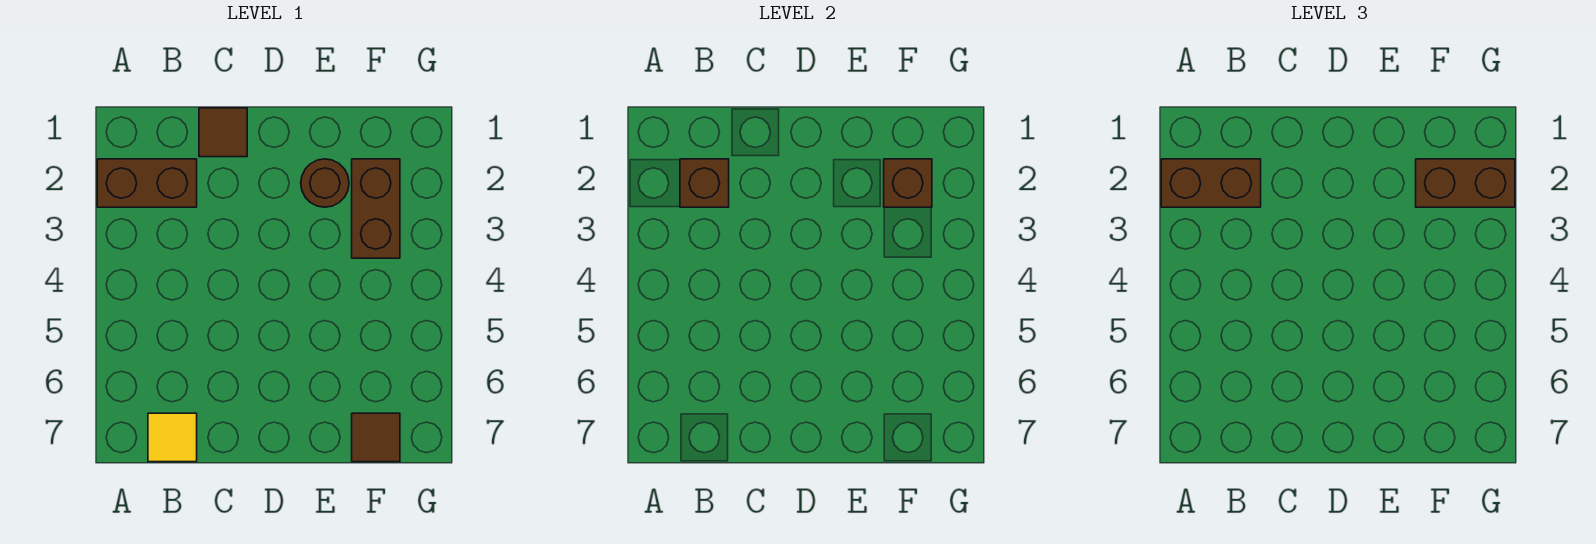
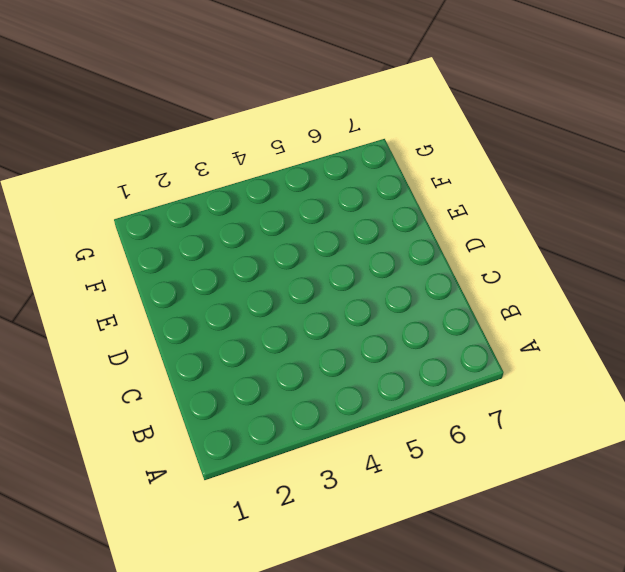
none -> brown 1x2 brick [97,159,197,207]
none -> yellow 1x1 tile [148,413,197,462]

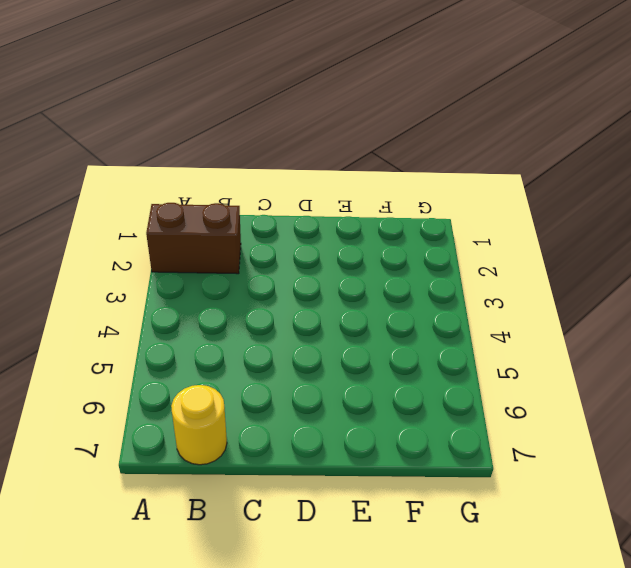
yellow 1x1 round brick [171,385,227,465] -> yellow 1x1 tile [148,413,197,462]
none -> brown 1x1 tile [199,108,247,157]
none -> brown 1x1 round brick [301,159,349,207]

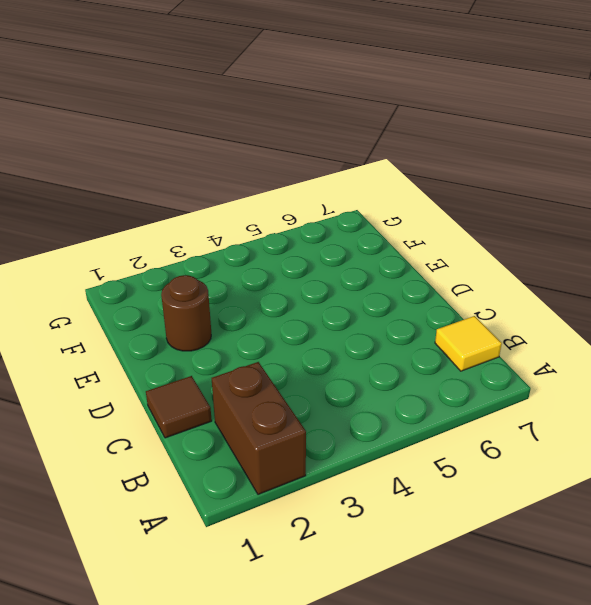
none -> brown 1x2 brick [352,159,400,258]
none -> brown 1x1 tile [352,413,400,462]

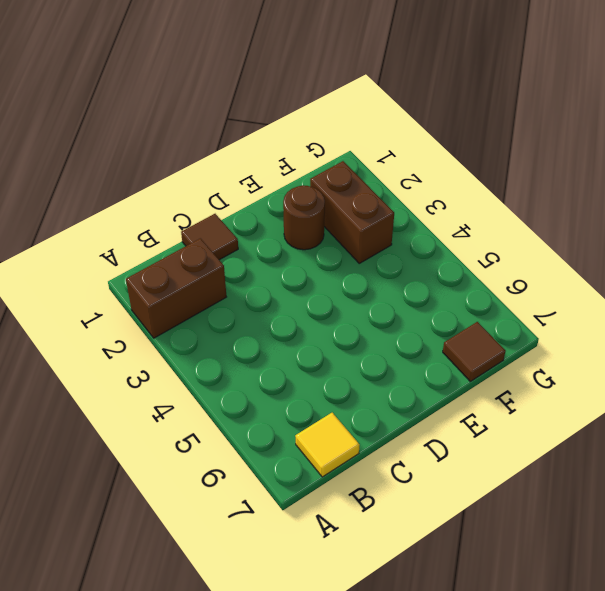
none -> brown 1x1 brick [680,159,729,207]
none -> brown 1x1 brick [884,159,932,207]

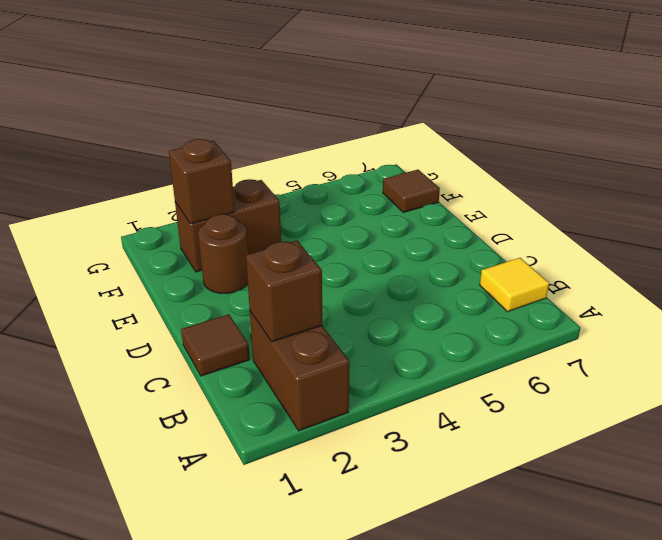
none -> brown 1x2 brick [1161,159,1261,207]
none -> brown 1x2 brick [1416,159,1515,207]

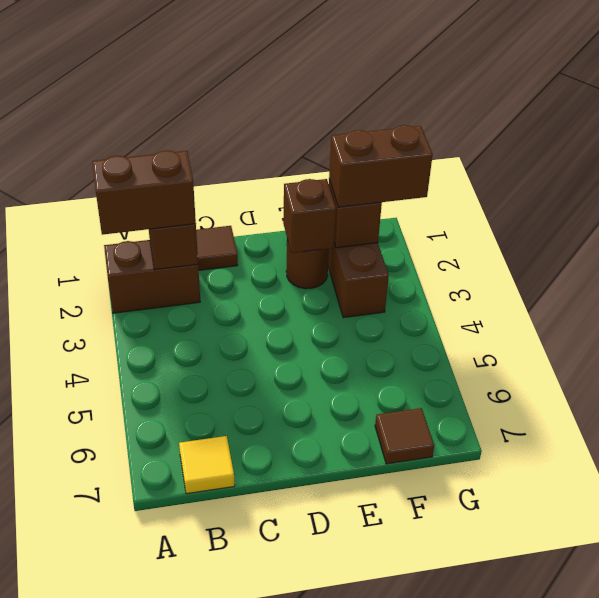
brown 1x1 brick [283,179,336,253] -> none

